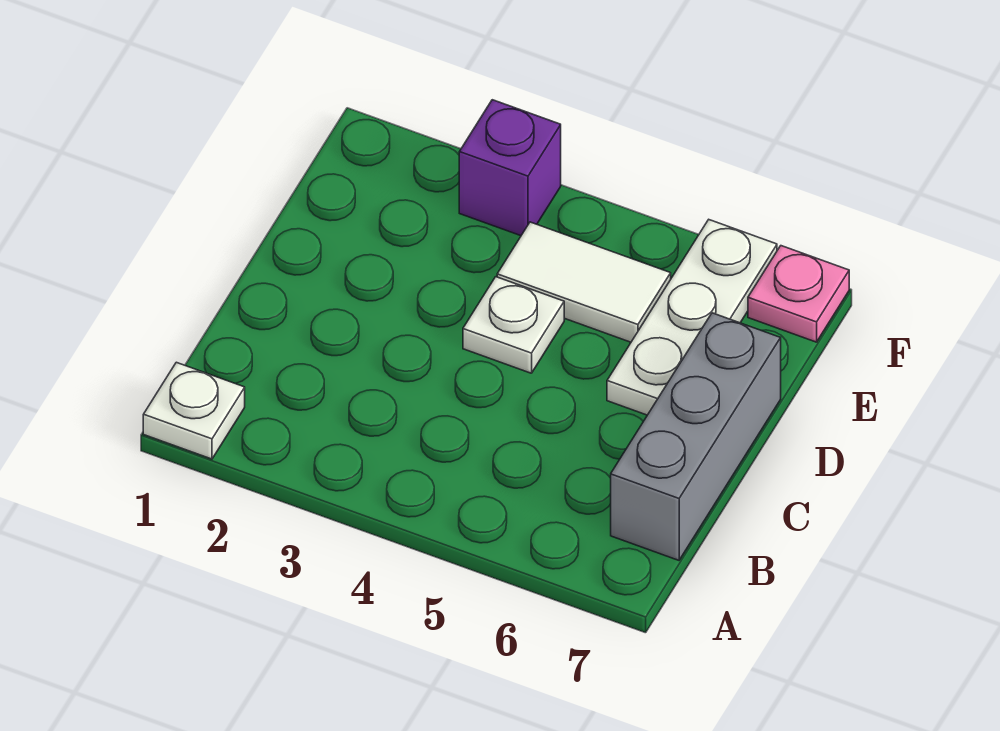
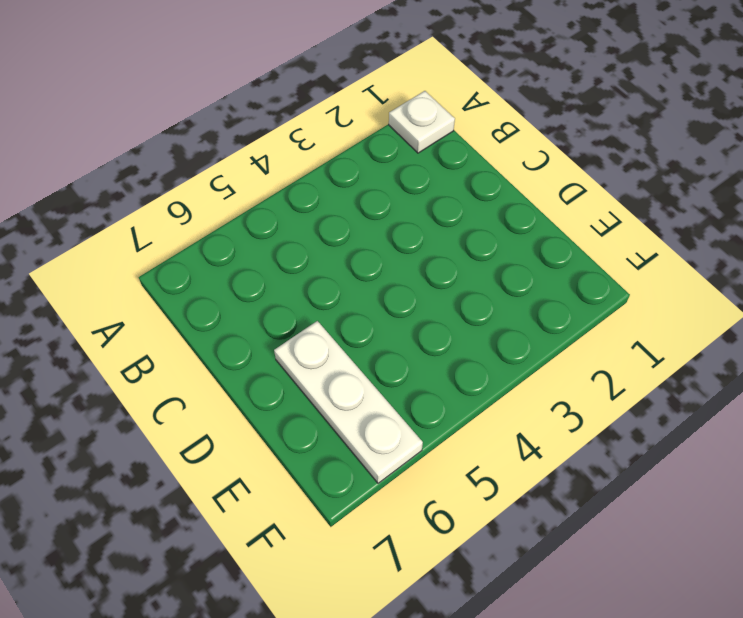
none -> grey 1x3 brick [611,313,781,560]
none -> white 1x1 plate [463,277,564,373]

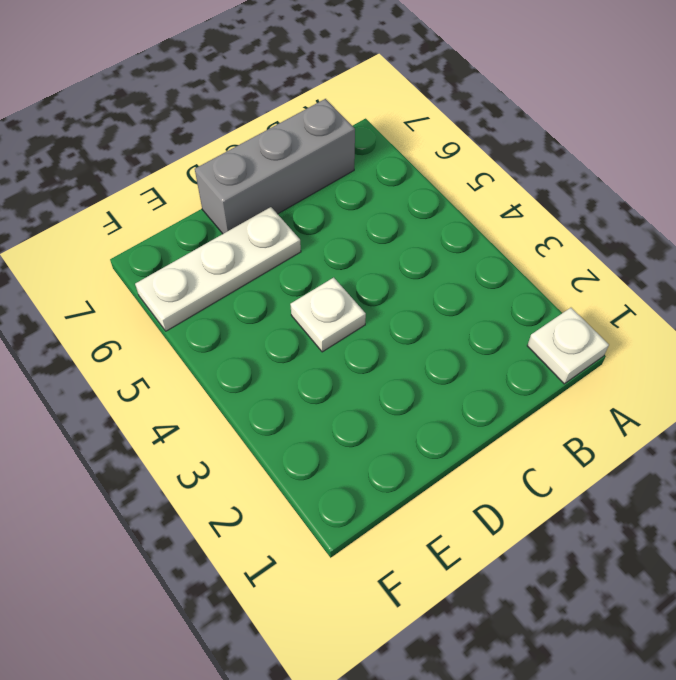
none -> white 1x2 tile [497,222,671,342]
none -> purple 1x1 brick [459,100,561,236]

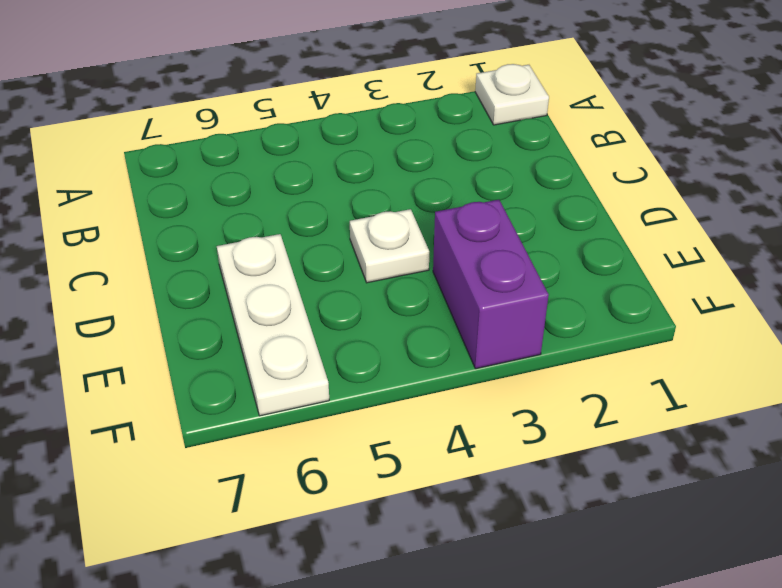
purple 1x2 brick [433,200,549,369] -> purple 1x1 brick [459,100,561,236]
none -> grey 1x3 brick [611,313,781,560]
none -> white 1x2 tile [497,222,671,342]

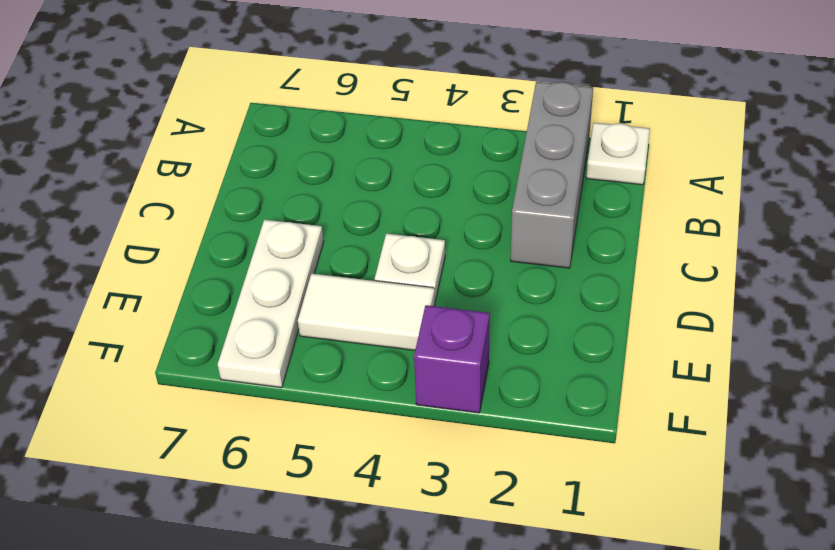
grey 1x3 brick [511,82,593,268] -> grey 1x3 brick moved to [611,313,781,560]
none -> pink 1x1 plate [748,246,849,342]

